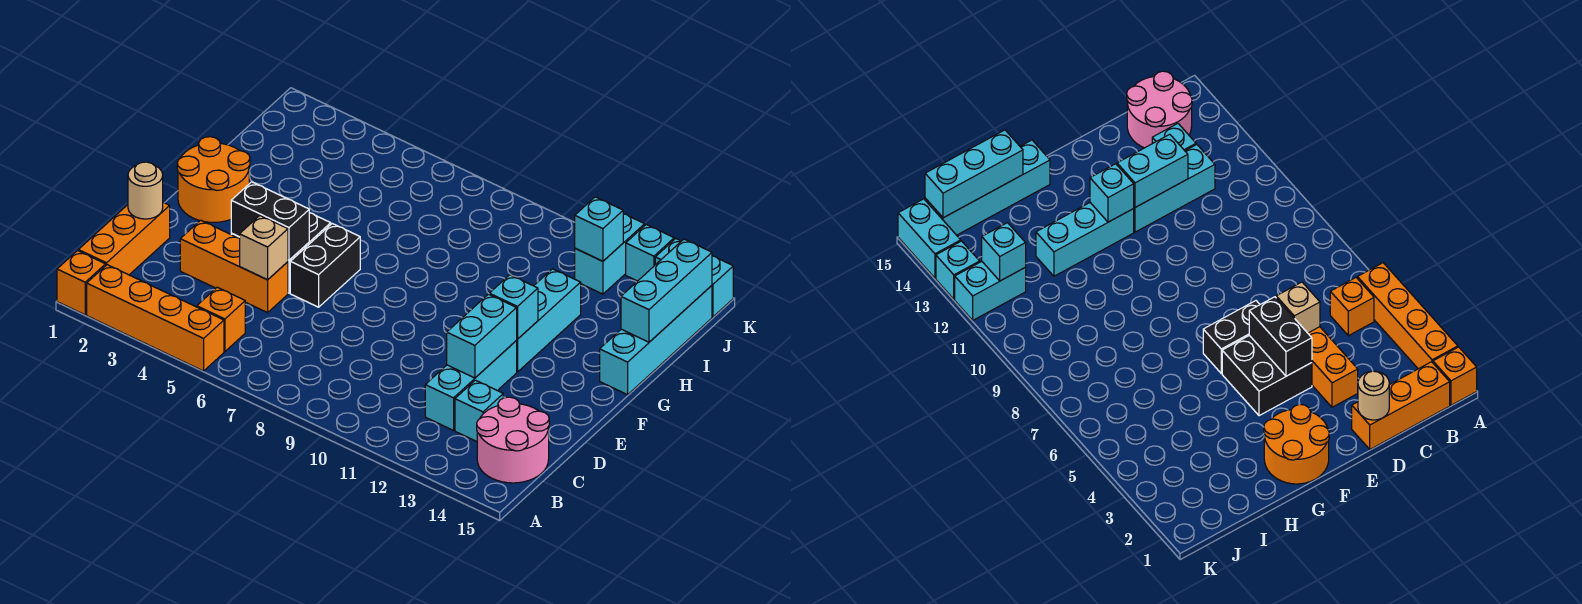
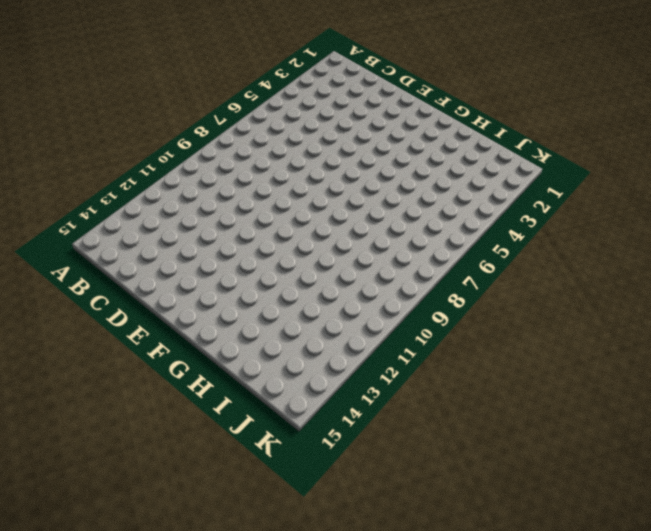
none -> orange 1x1 brick [57,251,106,315]
none -> orange 1x4 brick [87,265,224,371]
none -> orange 1x3 brick [78,203,170,275]

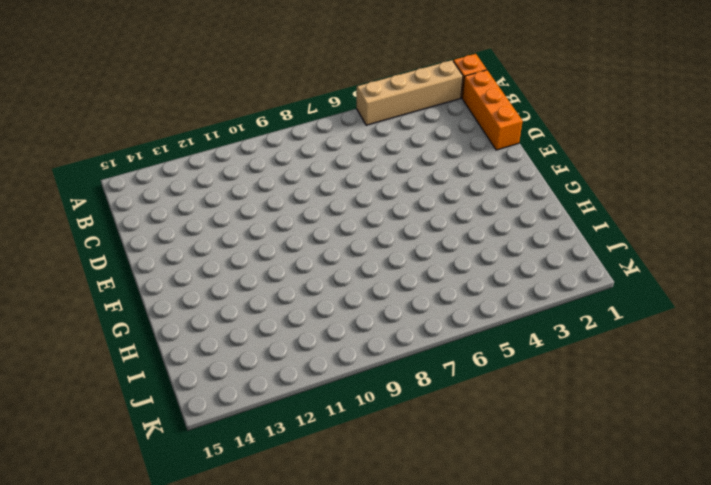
tan 1x4 brick [357,60,463,125] -> orange 1x4 brick [87,265,224,371]
none -> orange 1x1 brick [197,287,245,352]
none -> pink 2x2 round brick [477,397,549,483]
none -> cyan 1x3 brick [425,341,517,430]

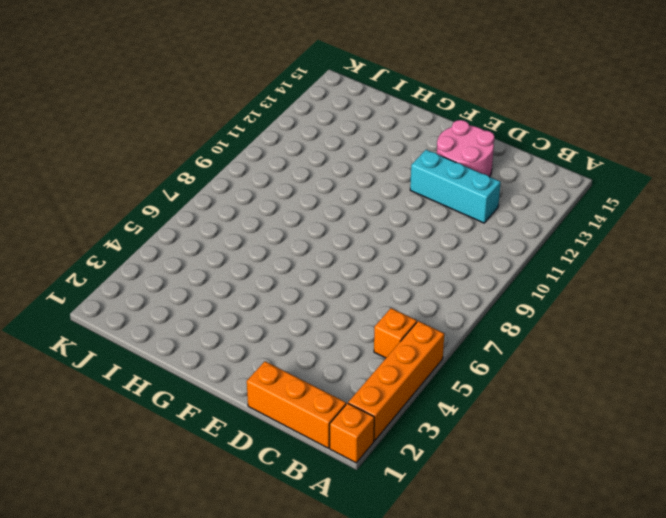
pink 2x2 round brick [437,120,495,177] -> pink 2x2 round brick moved to [477,397,549,483]
none -> cyan 1x1 brick [455,380,503,442]
none -> orange 1x3 brick [180,220,288,313]
none -> black 2x2 brick [1222,335,1312,416]

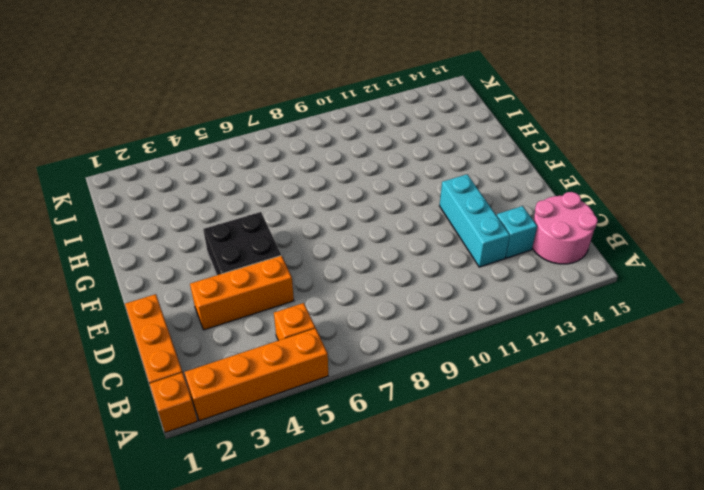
none -> black 1x2 brick [290,224,360,307]
none -> orange 2x2 round brick [177,137,250,222]
none -> cyan 1x3 brick [516,269,581,372]

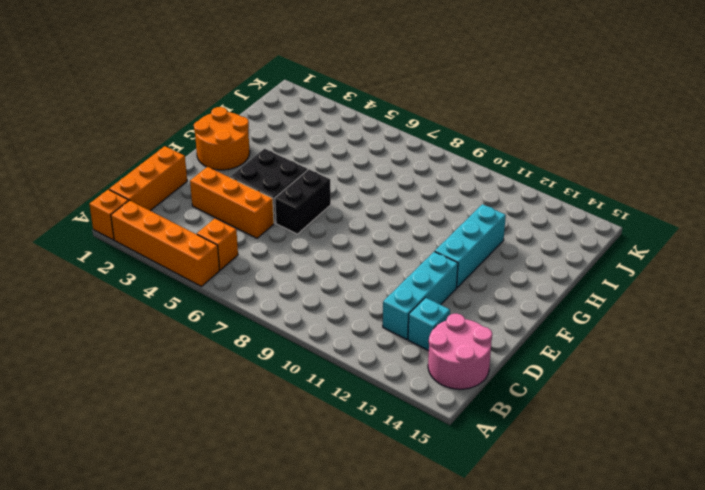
none -> cyan 1x4 brick [600,286,712,395]
none -> cyan 1x2 brick [575,214,645,294]
none -> cyan 1x1 brick [626,225,674,281]

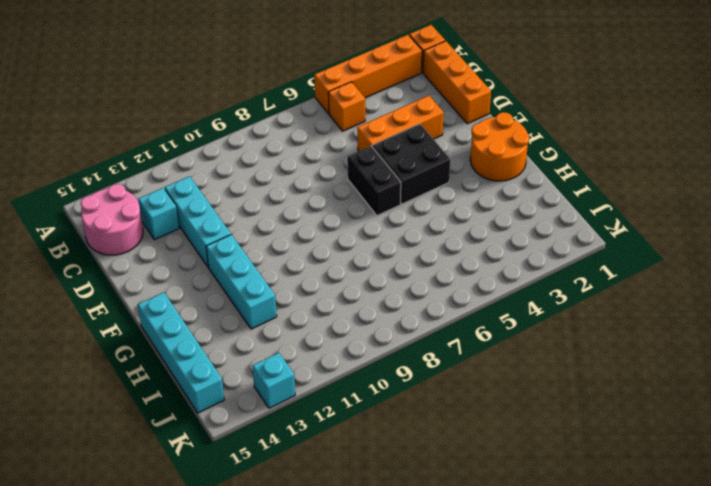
none -> cyan 1x2 brick [575,214,645,294]
none -> cyan 1x2 brick [655,239,733,317]
none -> tan 1x1 round brick [128,162,163,219]

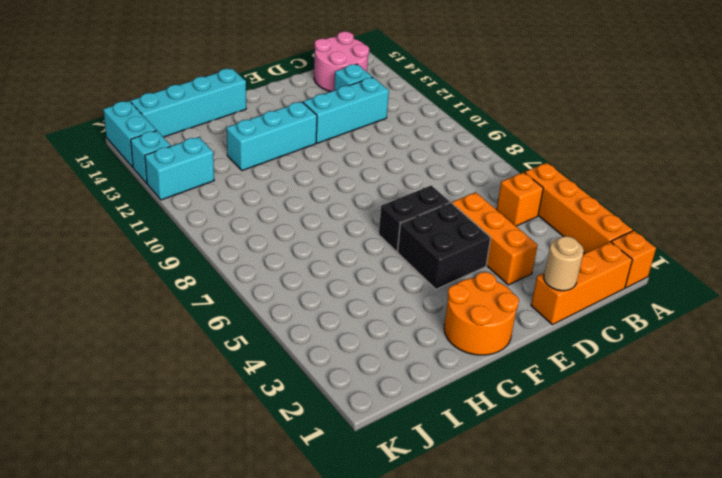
none -> tan 1x1 brick [240,216,288,280]
none -> cyan 1x2 brick [447,294,517,378]
none -> black 1x2 brick [231,182,309,260]

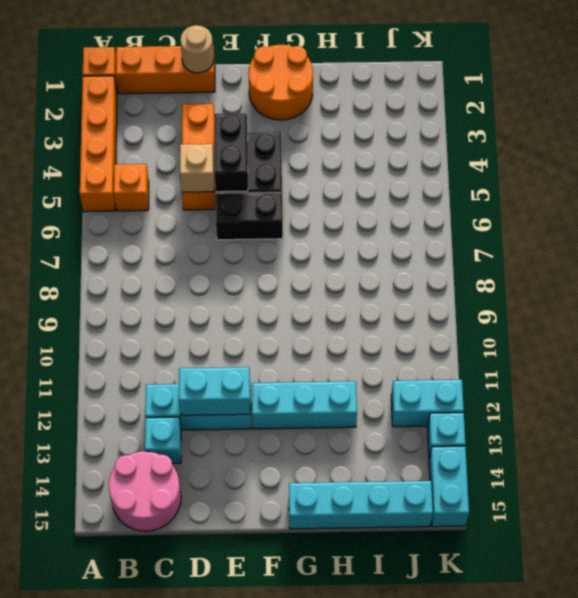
none -> cyan 1x1 brick [489,275,538,339]
none -> cyan 1x3 brick [621,239,712,342]
none -> cyan 1x1 brick [575,197,623,261]

